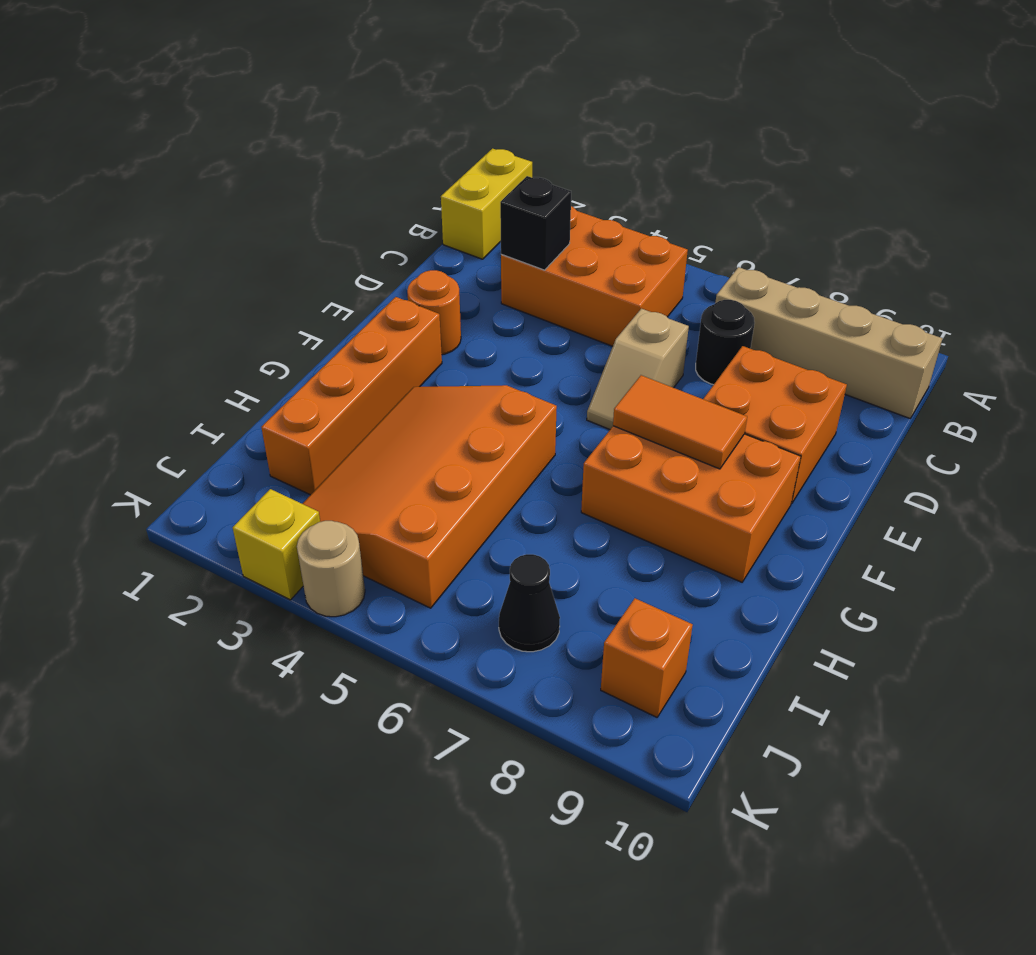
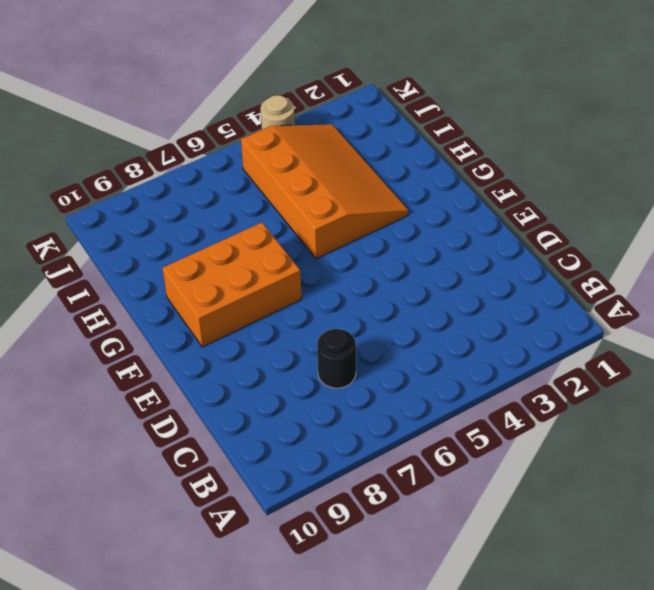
none -> yellow 1x2 brick [441,149,532,259]
none -> orange 2x3 brick [501,206,688,346]
none -> tan 1x4 brick [715,267,943,418]

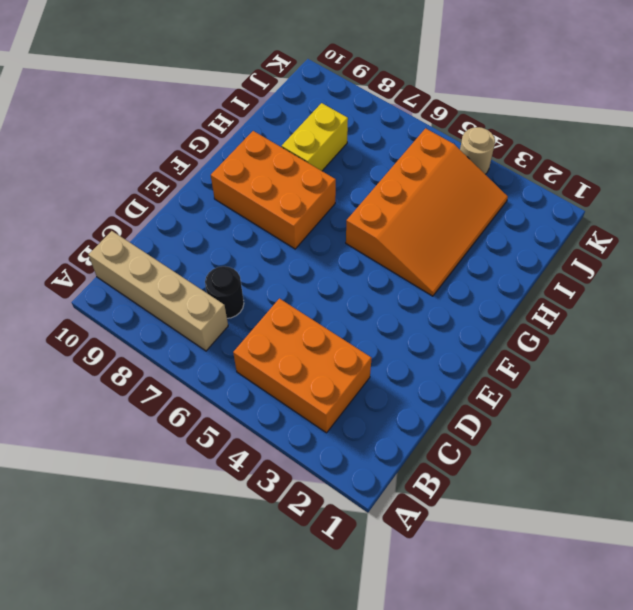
yellow 1x2 brick [282,103,348,171] -> yellow 1x2 brick moved to [441,149,532,259]
none -> tan 1x2 slope [587,309,689,429]
none -> orange 2x2 brick [704,346,847,504]
none -> orange 1x1 round brick [407,270,461,355]

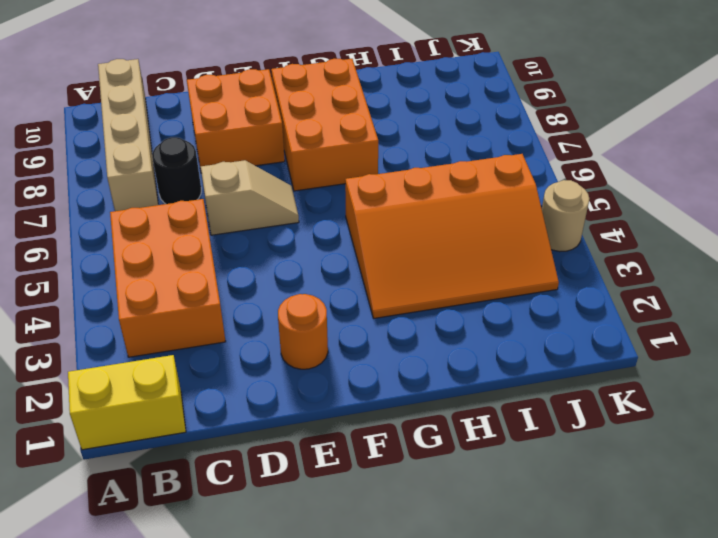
none -> orange 1x4 brick [261,297,442,495]
none -> black 1x1 cone [499,554,560,652]
none -> orange 1x1 brick [601,598,693,717]

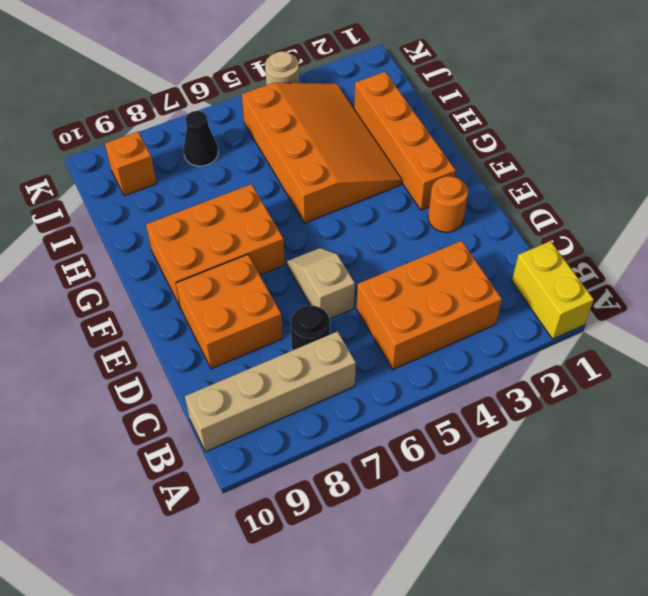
none -> yellow 1x1 brick [233,489,320,600]
none -> black 1x1 brick [500,176,571,270]
none -> orange 1x2 tile [613,375,747,469]

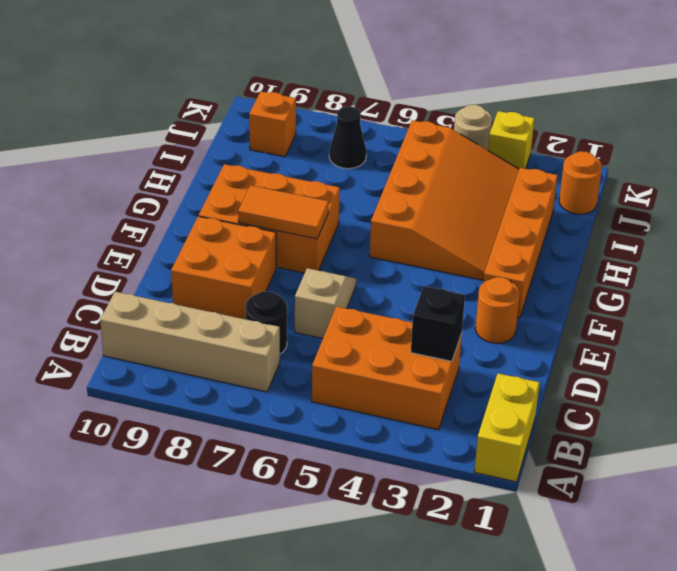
orange 1x1 round brick [559,151,602,214] -> none

